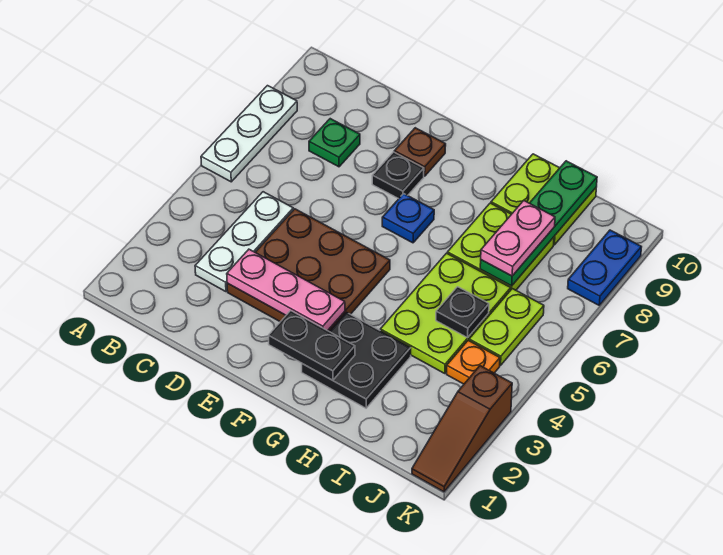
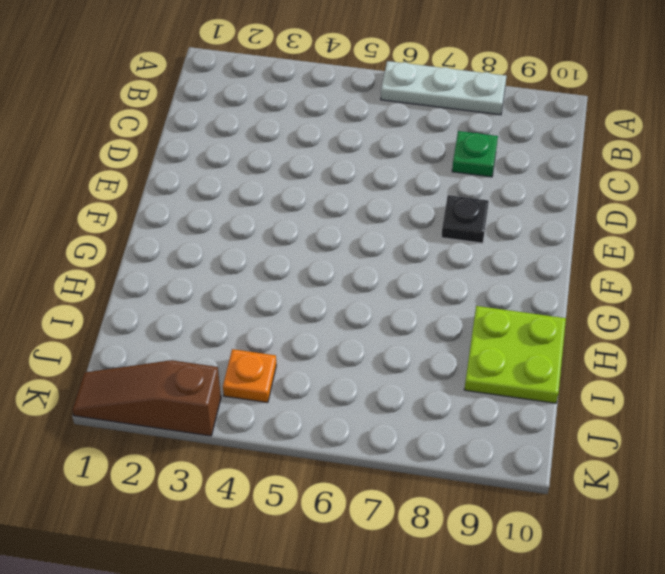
none -> white 1x3 plate [195,192,293,292]
none -> brown 3x3 plate [227,209,390,331]
none -> brown 1x1 plate [394,128,446,176]

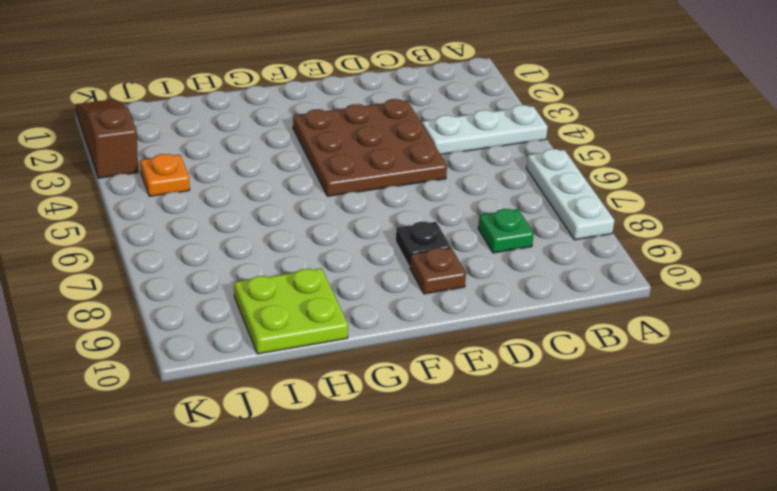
white 1x3 plate [422,105,548,155] -> white 1x3 plate turned to [195,192,293,292]
none -> blue 1x1 plate [382,194,434,243]
none -> black 2x2 plate [302,312,411,408]
none -> lime 2x3 plate [380,253,511,374]

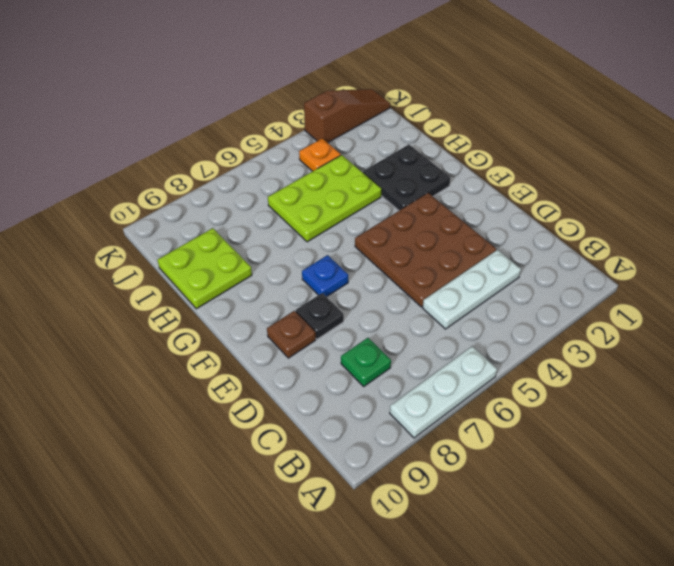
none -> lime 2x2 plate [447,203,554,290]
none -> lime 1x2 plate [469,289,544,366]
none -> blue 1x2 plate [568,230,641,305]

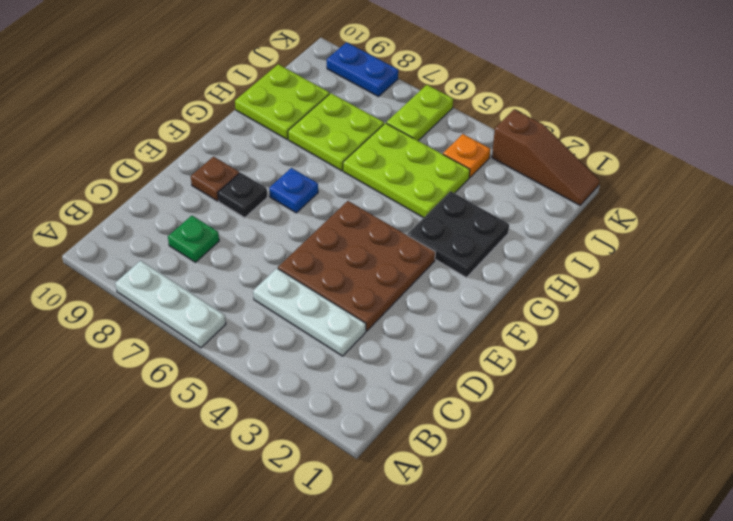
lime 1x2 plate [386,85,453,141] -> lime 1x2 plate turned to [469,289,544,366]
none -> pink 1x3 plate [227,249,345,331]
none -> black 1x2 plate [268,311,355,380]
none -> black 1x1 plate [436,287,489,338]

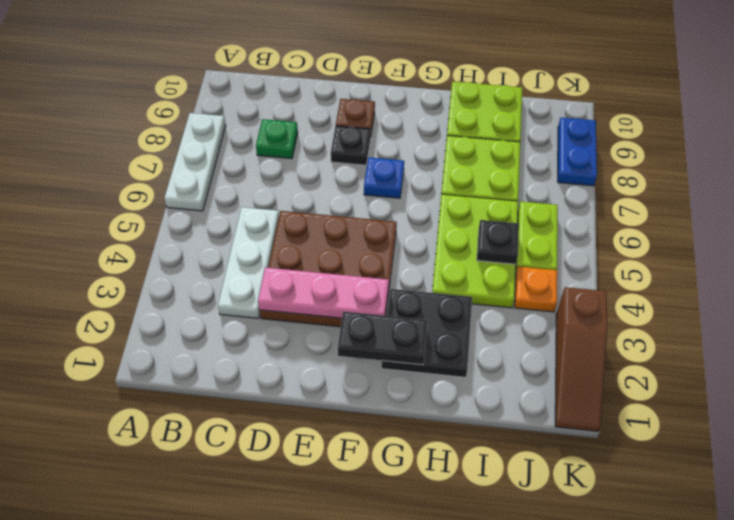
none -> green 1x4 plate [480,161,597,286]
none -> pink 1x2 plate [481,201,555,276]

